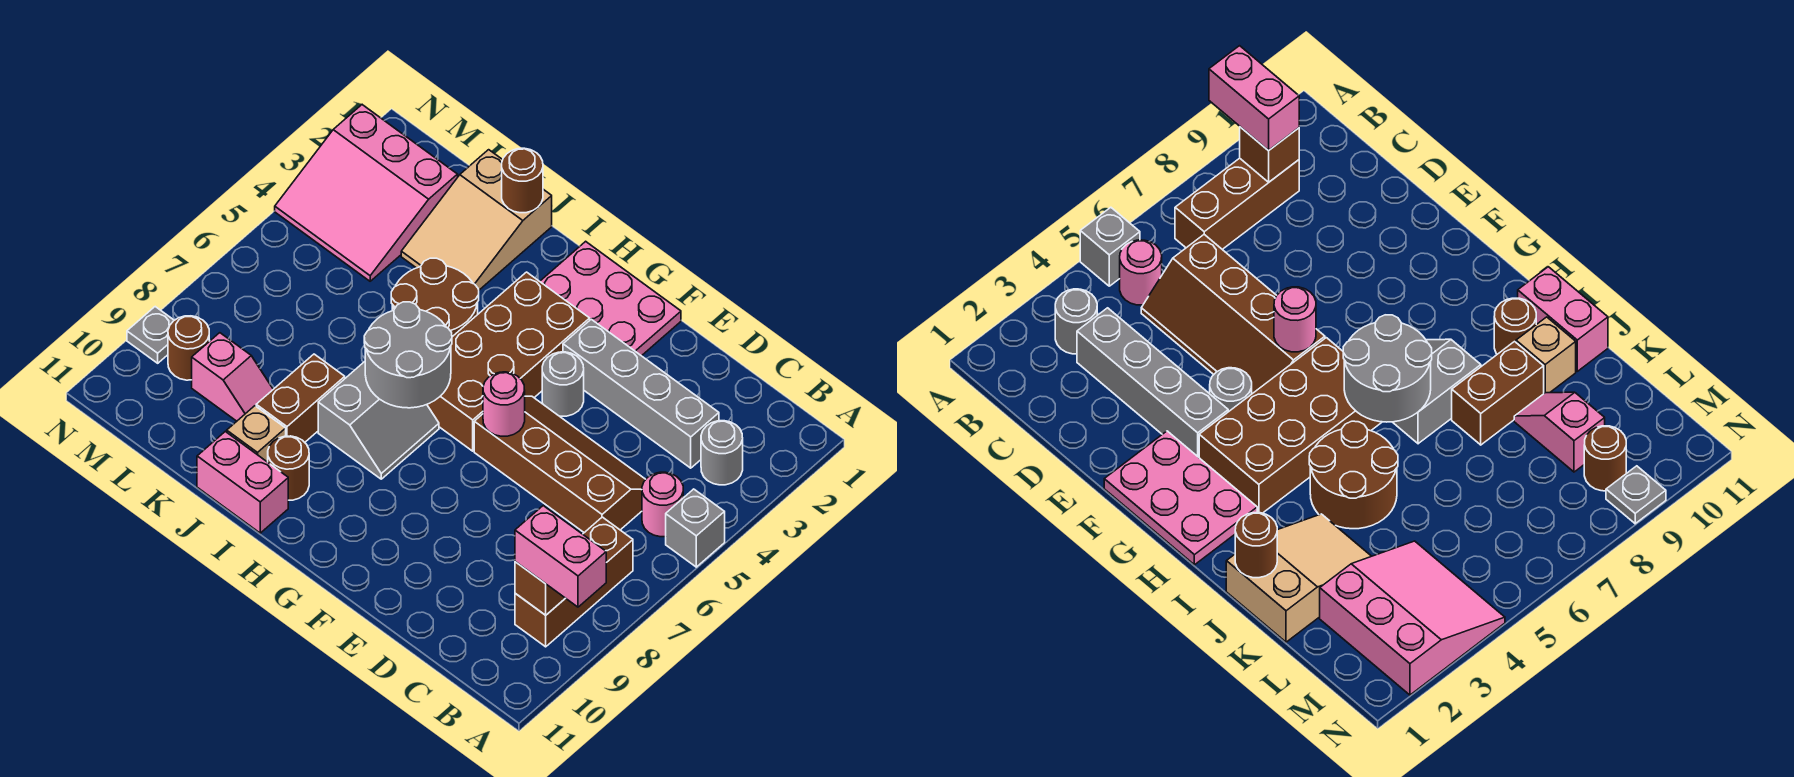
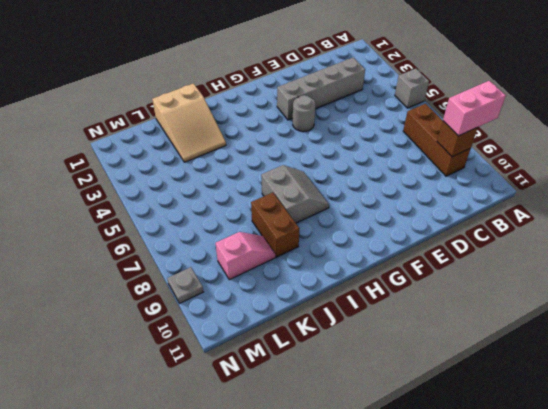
none -> grey 1x1 round brick [701,421,743,485]
none -> pink 1x1 round brick [642,472,683,537]
none -> brown 2x4 slope [474,396,646,533]

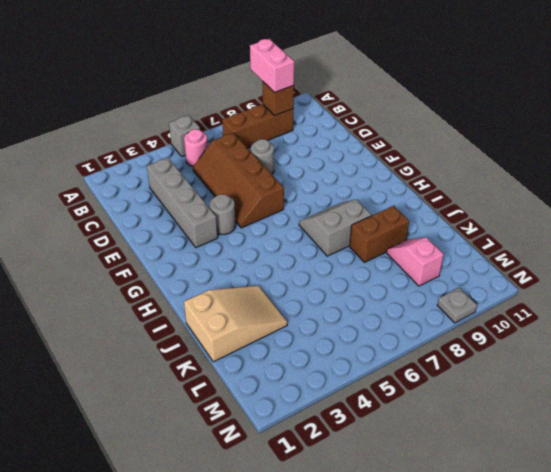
grey 1x1 round brick [251,139,274,174] -> grey 1x1 round brick moved to [701,421,743,485]
none -> pink 2x3 plate [540,241,681,356]
none -> brown 2x4 brick [427,272,590,451]
none -> brown 2x2 round brick [391,258,479,337]

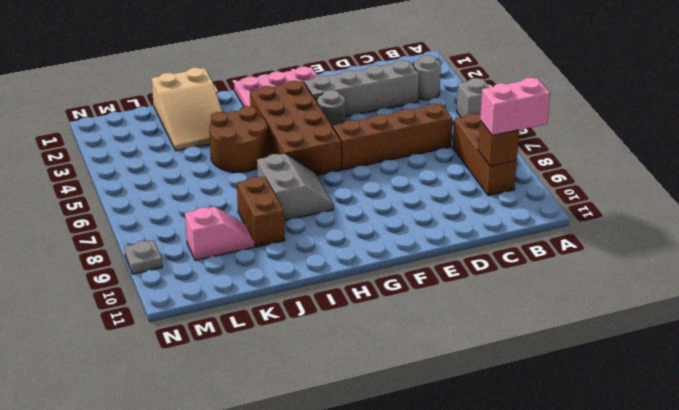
none -> pink 1x1 round brick [642,472,683,537]
none -> brown 1x1 round brick [268,436,309,500]
none -> pink 1x2 brick [197,432,288,533]

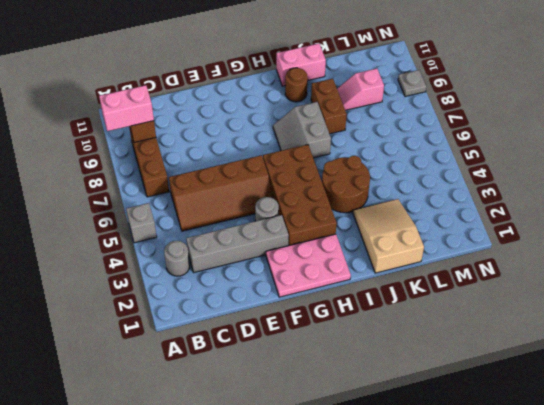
none -> pink 1x1 round brick [642,472,683,537]
none -> tan 1x1 brick [227,406,286,462]
none -> pink 3x3 slope [275,105,458,281]

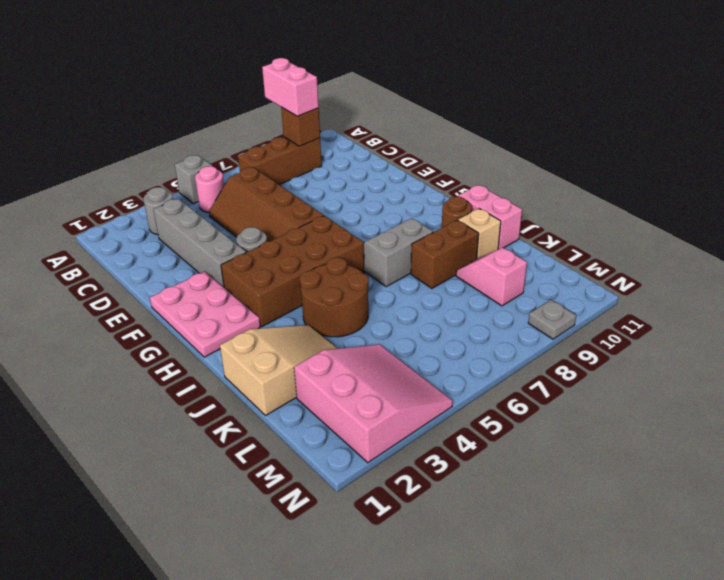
none -> brown 1x1 round brick [168,316,209,380]
none -> pink 1x1 round brick [483,372,525,436]
none -> grey 2x2 round brick [364,302,452,408]

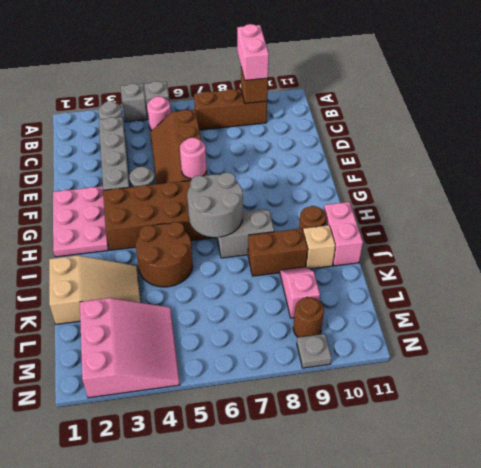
grey 1x1 brick [121,84,147,122] -> none
none -> brown 1x1 round brick [502,148,543,213]

